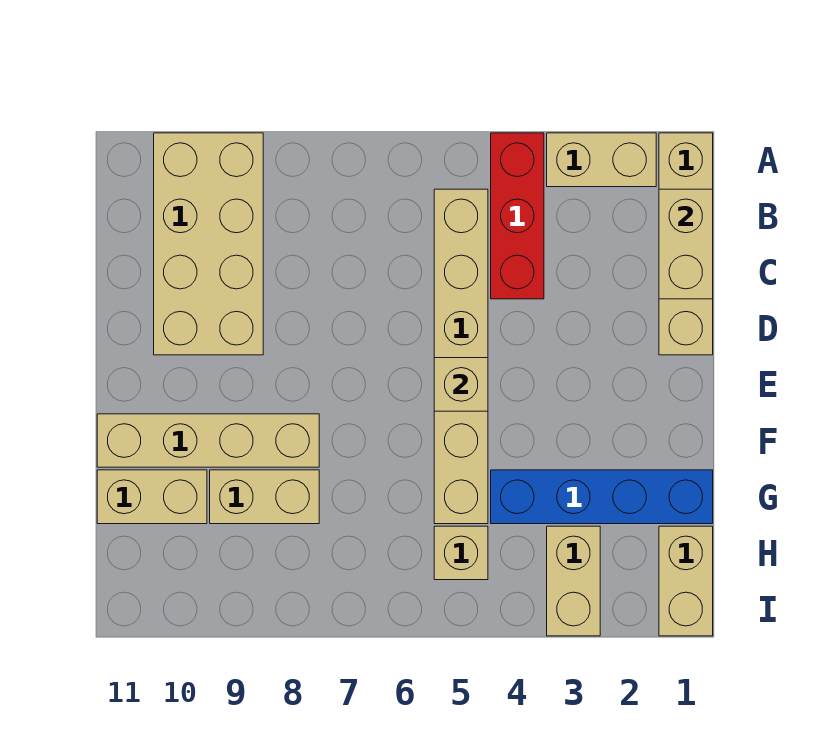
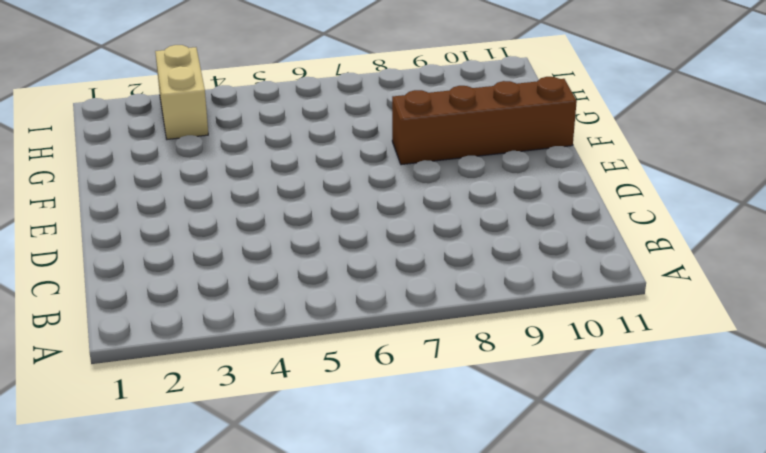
brown 1x4 brick [392,77,577,165] -> tan 1x4 brick [97,414,319,467]
none -> tan 1x4 brick [659,133,713,355]
none -> tan 1x2 brick [547,133,656,187]
none -> red 1x3 brick [491,133,544,299]

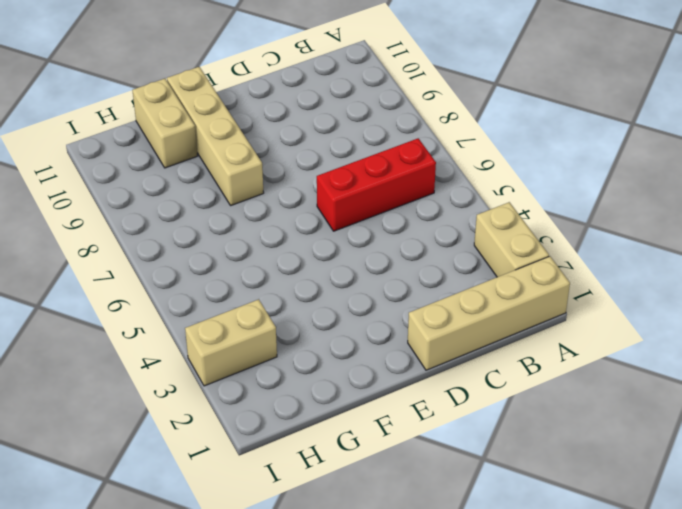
red 1x3 brick [317,138,436,231] -> red 1x3 brick moved to [491,133,544,299]
none -> tan 2x4 brick [154,133,263,355]
none -> tan 1x6 brick [434,189,488,524]
none -> blue 1x4 brick [491,470,713,524]

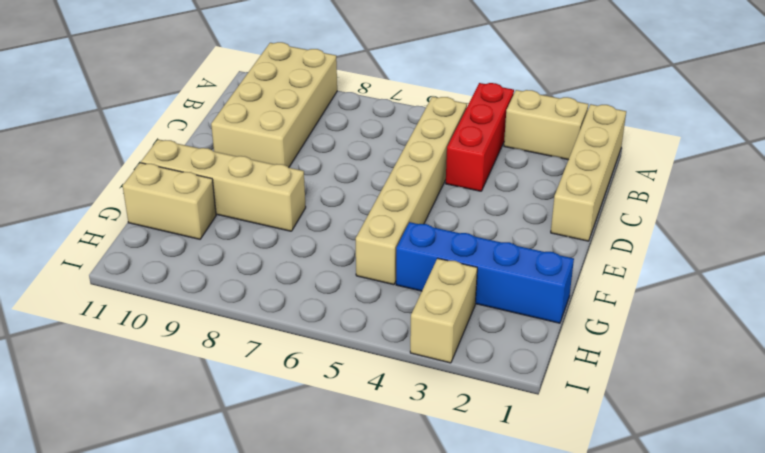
none -> tan 1x2 brick [210,470,319,524]
none -> tan 1x2 brick [659,526,713,636]
none -> tan 1x1 brick [434,526,488,580]

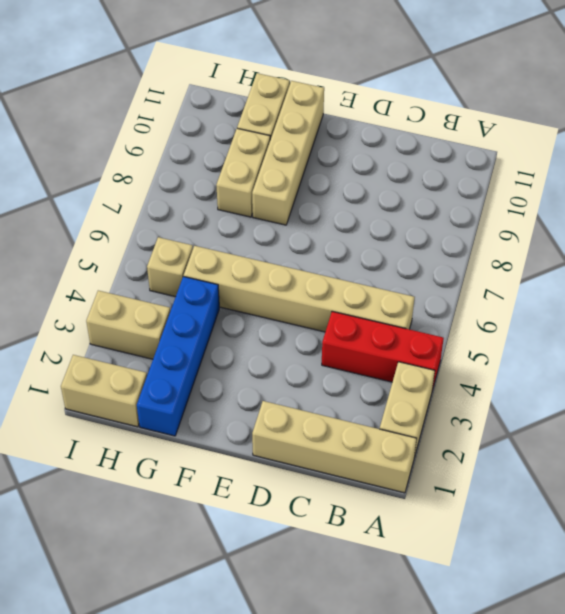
none -> tan 2x4 brick [154,133,263,355]
none -> tan 1x2 brick [659,189,713,299]
none -> tan 1x1 brick [434,358,488,411]

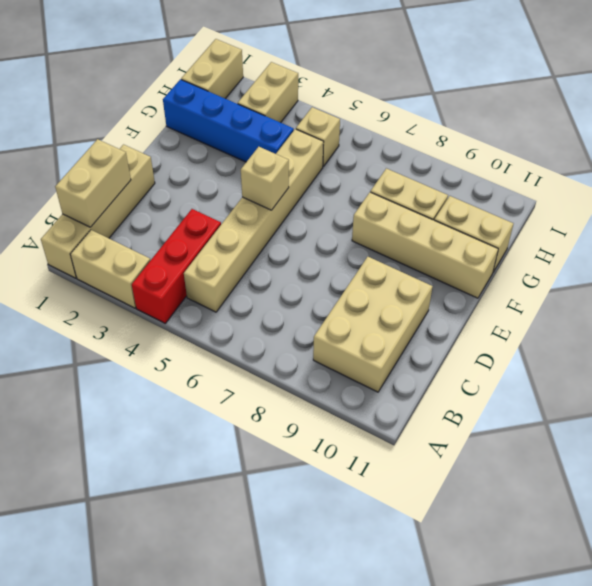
tan 2x3 brick [313,257,433,392] -> tan 2x4 brick [154,133,263,355]

